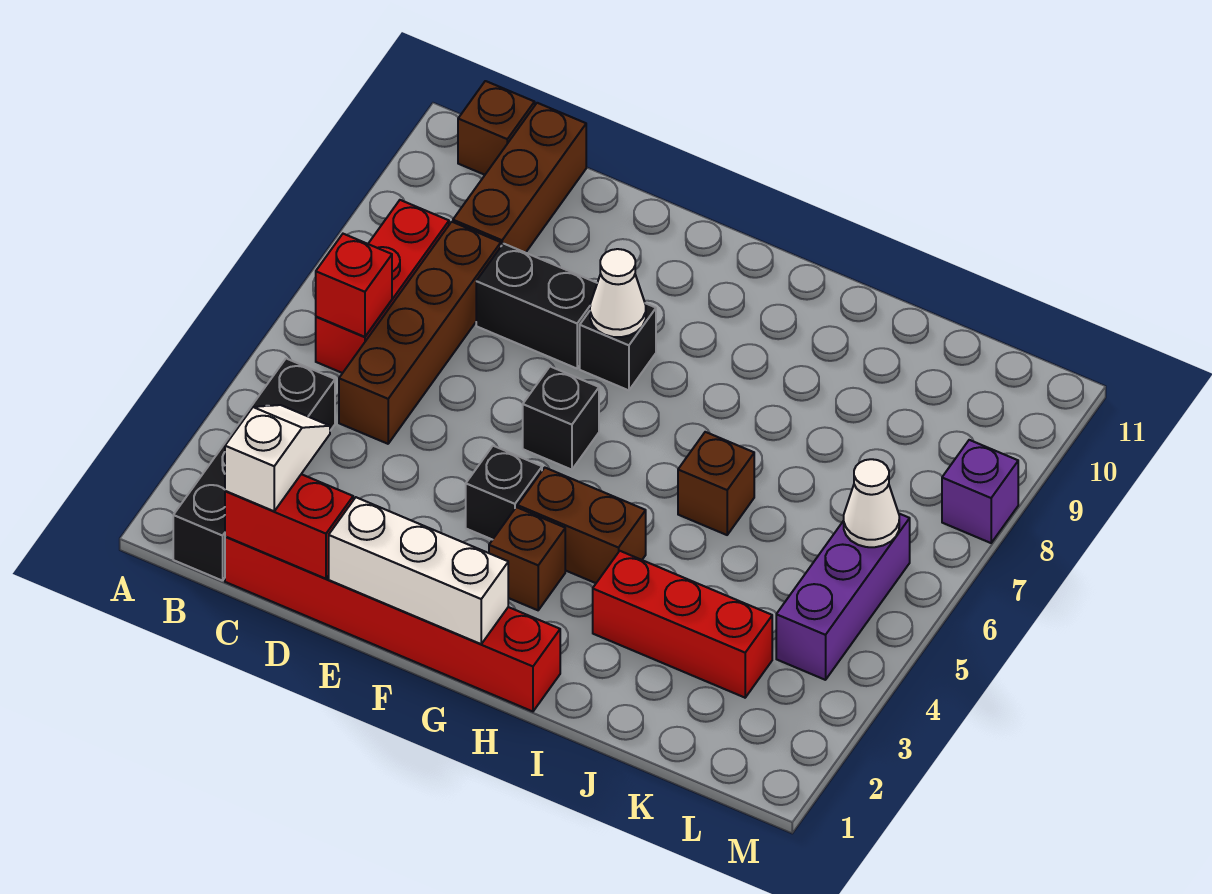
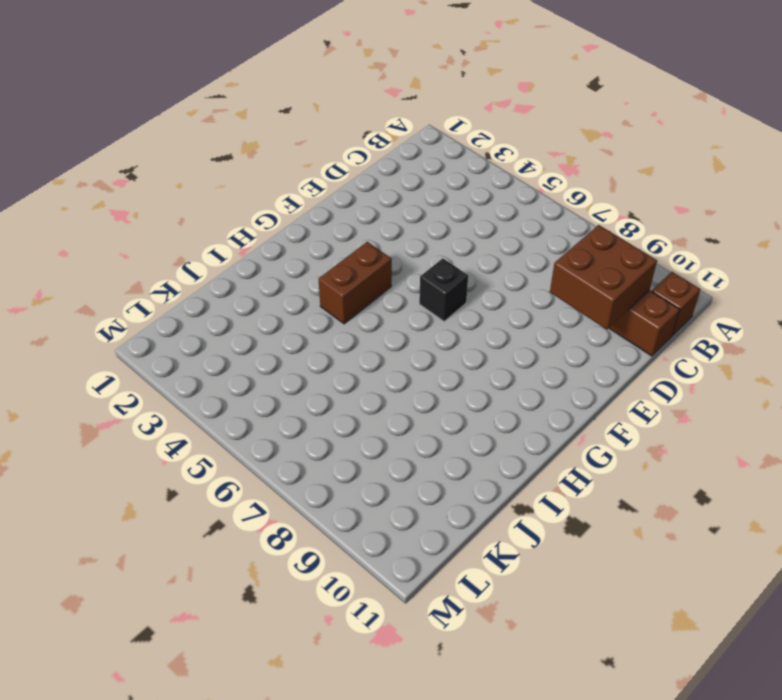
brown 2x2 brick [550,225,657,330] -> none
none -> black 1x4 brick [173,359,335,581]
none -> red 1x3 brick [316,200,449,373]
none -> red 1x6 brick [225,537,560,711]

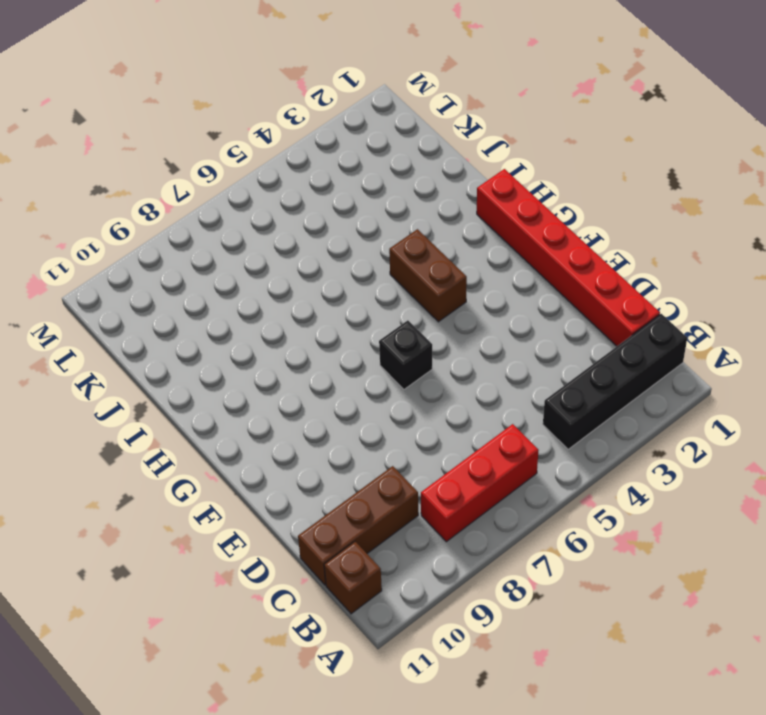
none -> brown 1x4 brick [339,222,501,444]
none -> black 1x2 brick [476,244,597,368]
none -> black 1x1 brick [466,446,542,540]

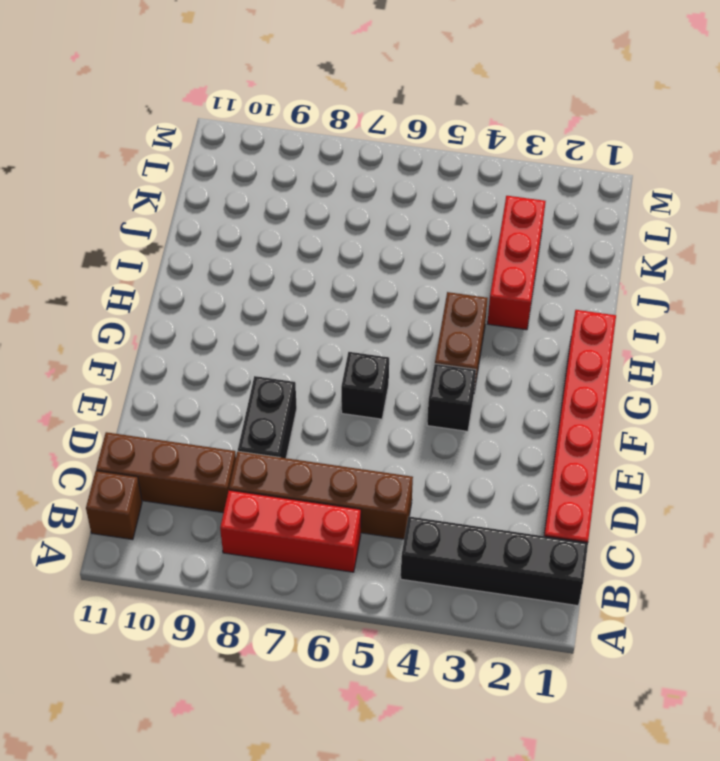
none -> black 1x1 brick [580,303,656,390]
none -> brown 1x1 brick [489,507,565,610]
none -> brown 1x1 brick [678,432,754,535]

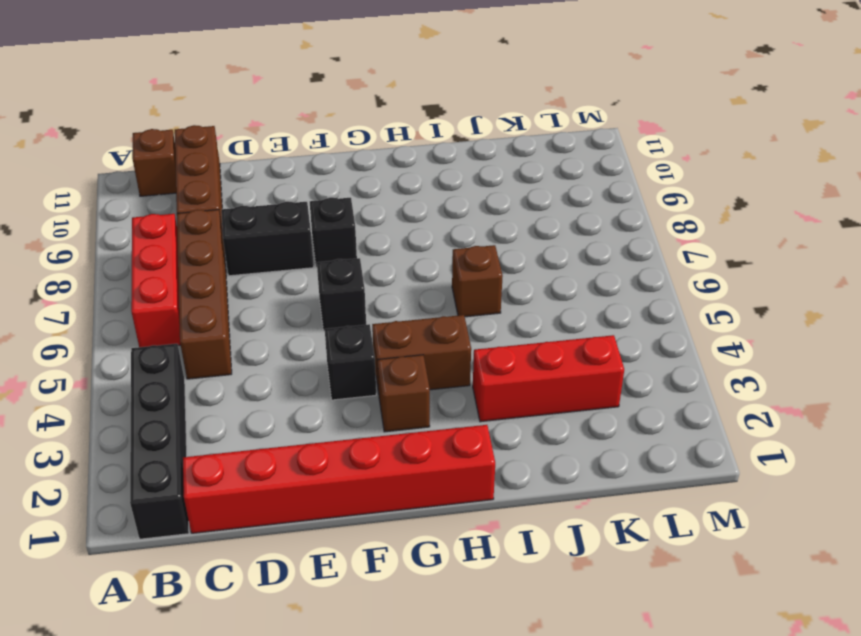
none -> purple 1x3 brick [776,514,910,680]
none -> purple 1x1 brick [942,440,1018,543]
none -> red 1x1 brick [316,234,392,337]

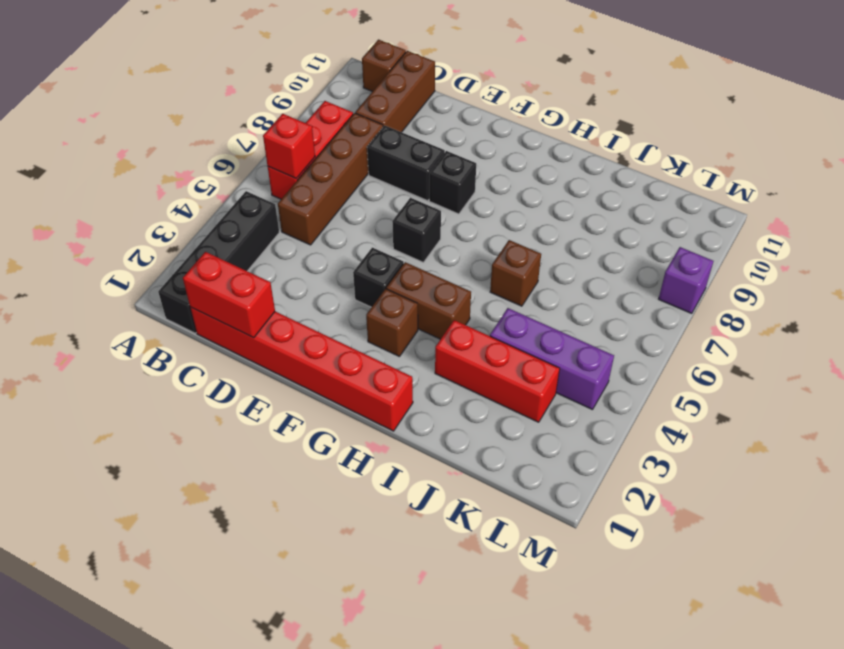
purple 1x3 brick [490,308,614,410] -> purple 1x3 brick turned to [776,514,910,680]
none -> white 1x3 brick [329,497,508,644]
none -> white 1x1 cone [590,249,646,337]
none -> white 1x1 cone [844,459,899,547]

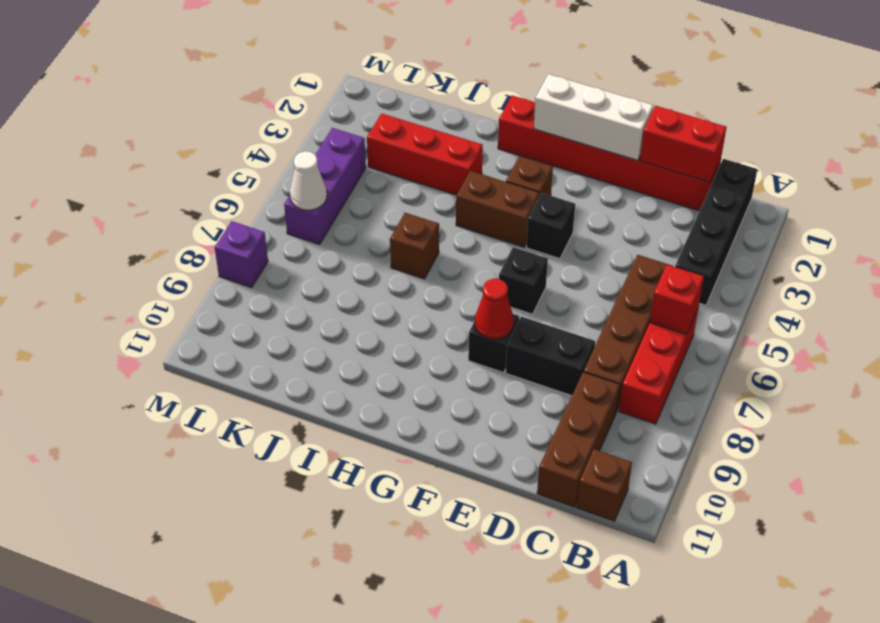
red 1x1 cone [475,279,514,339] -> white 1x1 cone [590,249,646,337]
none -> white 1x2 slope [225,405,330,511]

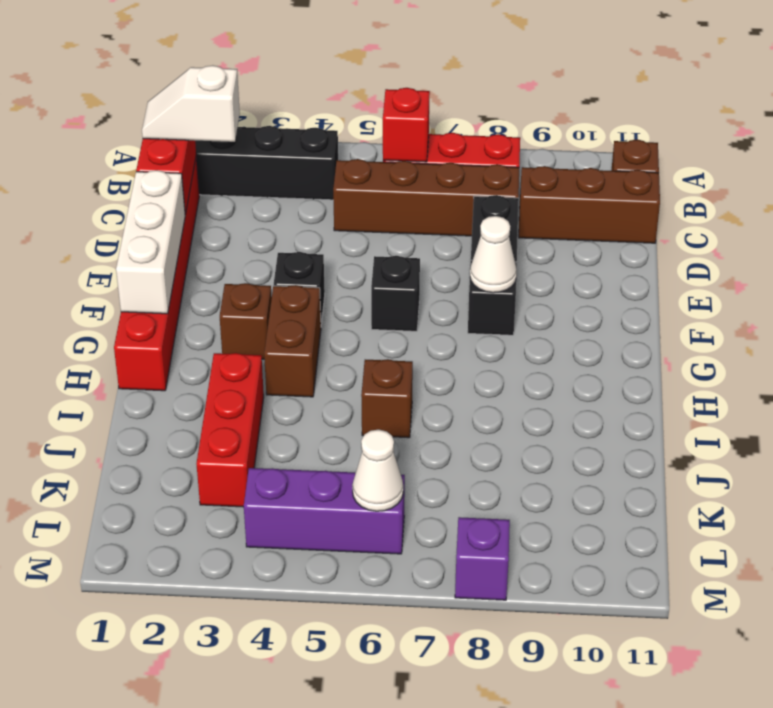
white 1x2 slope [142,65,240,142] -> white 1x2 slope turned to [225,405,330,511]

